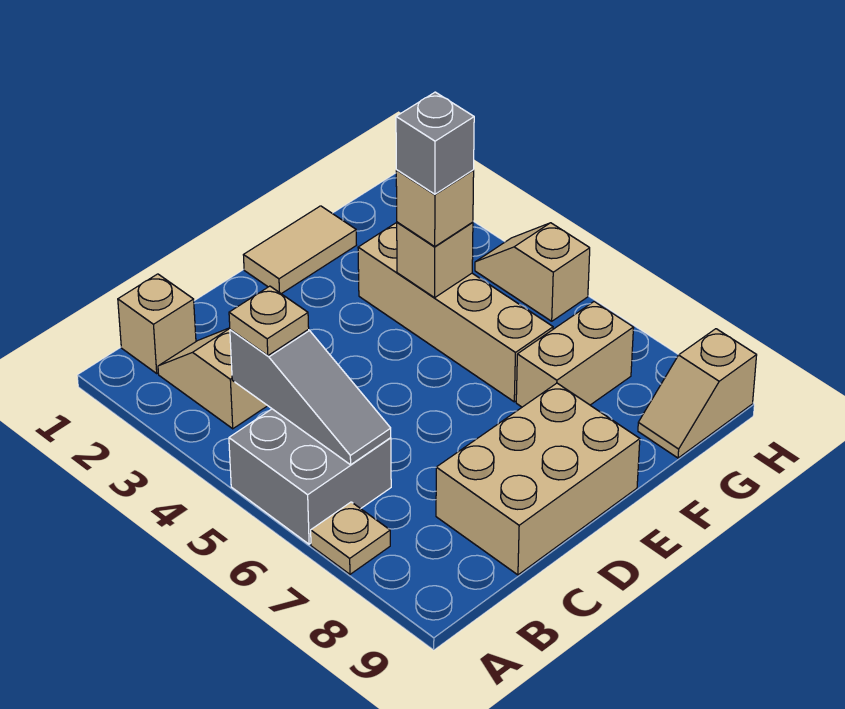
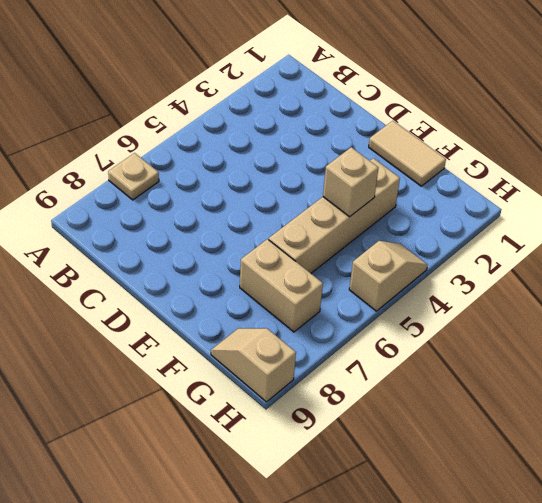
none -> grey 2x2 brick [229,409,391,544]
none -> tan 1x1 brick [118,274,196,373]
none -> tan 1x2 slope [158,328,267,429]

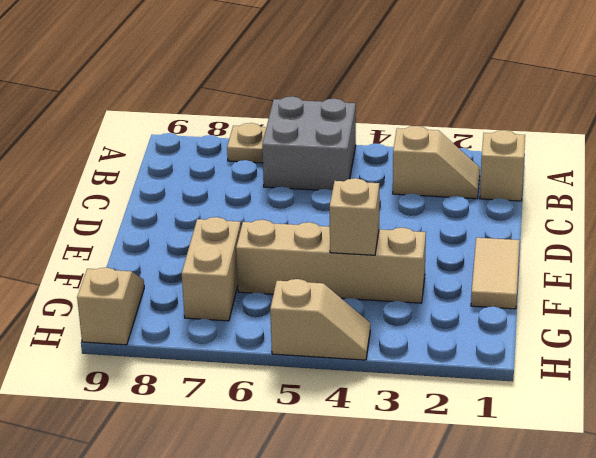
none -> tan 2x3 brick [436,383,640,575]
none -> grey 1x3 slope [230,330,391,465]
none -> tan 1x1 plate [229,286,309,356]

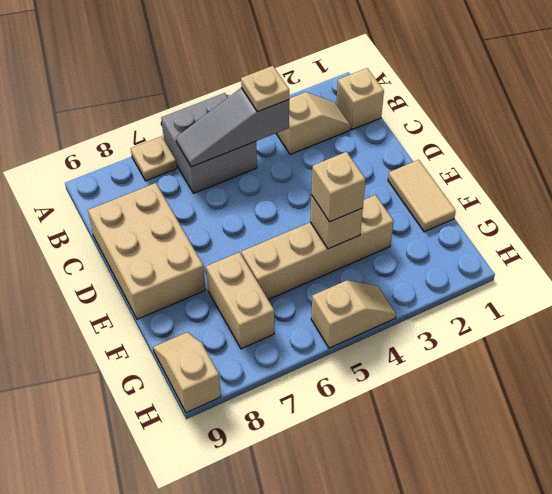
none -> grey 1x1 brick [396,92,474,194]

